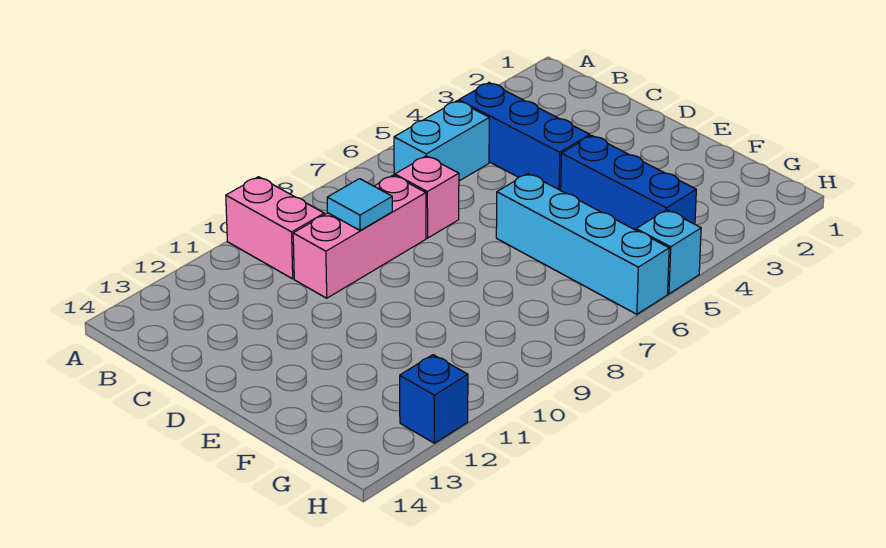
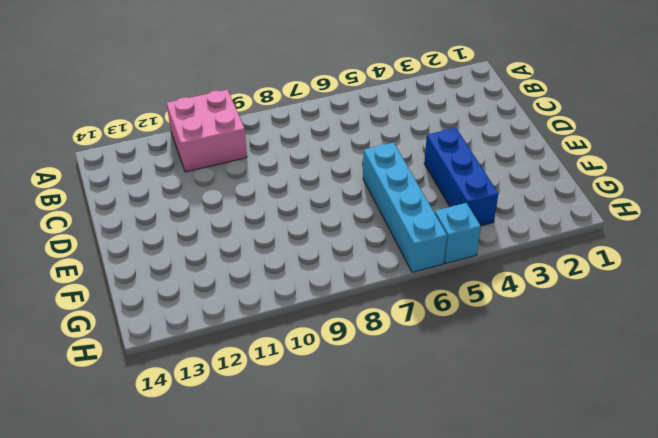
pink 2x2 brick [167,90,247,172] -> pink 1x2 brick [226,177,324,279]
none -> blue 1x3 brick [459,83,590,190]
none -> cyan 1x2 brick [394,101,489,181]

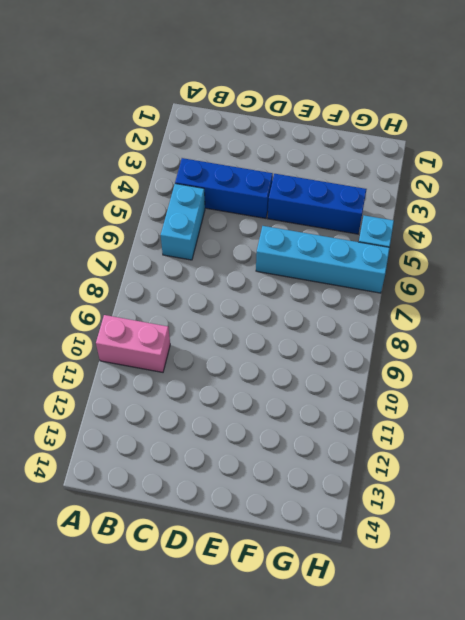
none -> pink 1x1 brick [395,156,459,238]
none -> pink 1x3 brick [293,175,426,298]

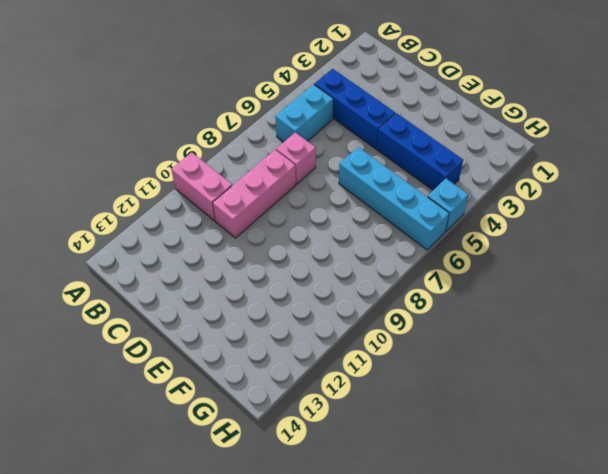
none -> blue 1x1 brick [400,355,468,443]
none -> cyan 1x1 tile [327,179,392,231]

